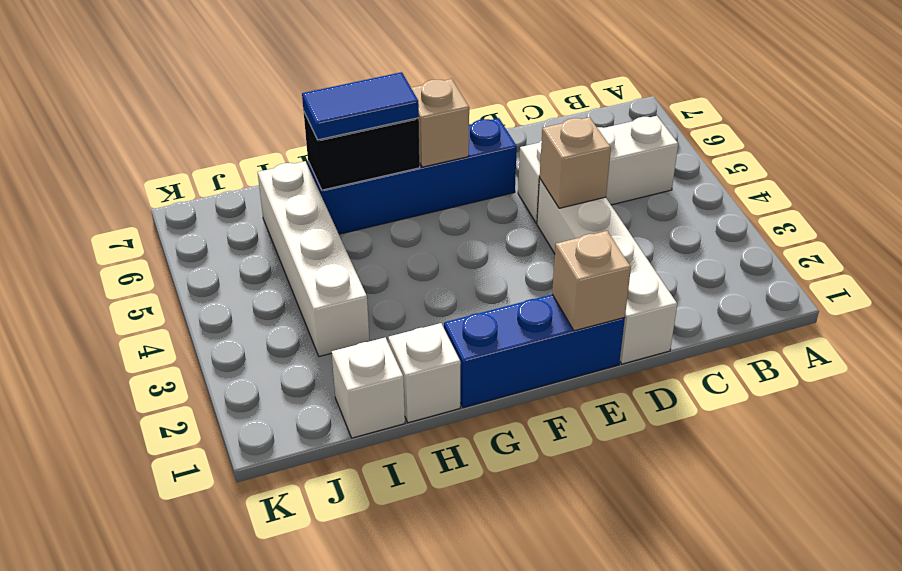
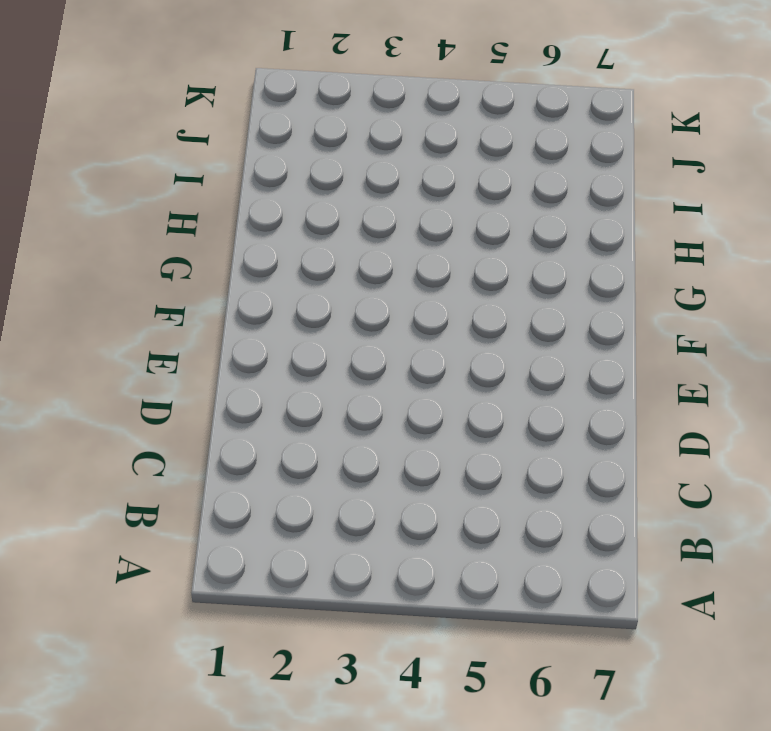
none -> white 1x3 brick [518,116,678,223]
none -> white 1x4 brick [537,179,677,364]
none -> blue 1x3 brick [444,295,625,408]

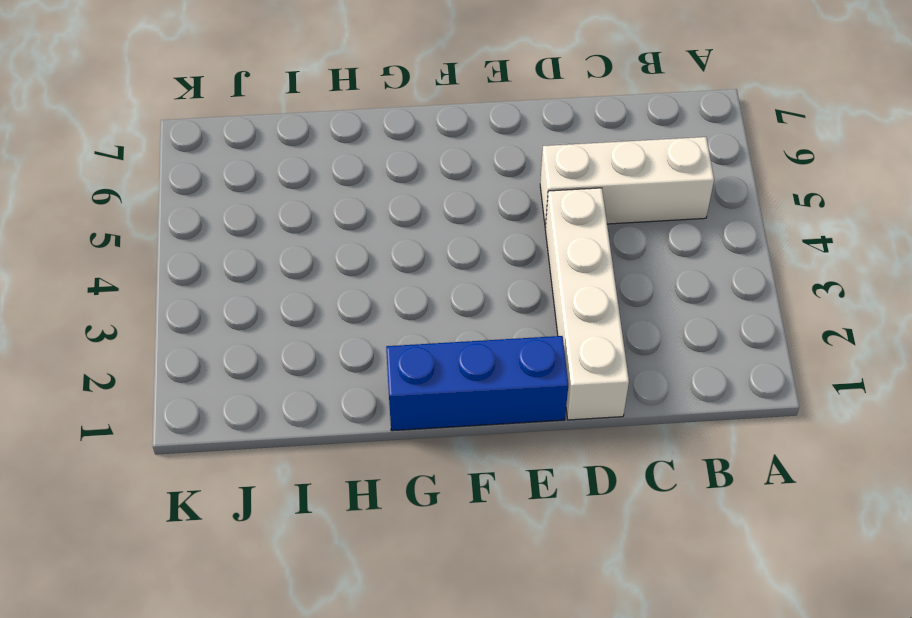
none -> blue 1x4 brick [308,118,517,234]
none -> white 1x1 brick [388,323,461,423]
none -> white 1x1 brick [332,338,405,438]

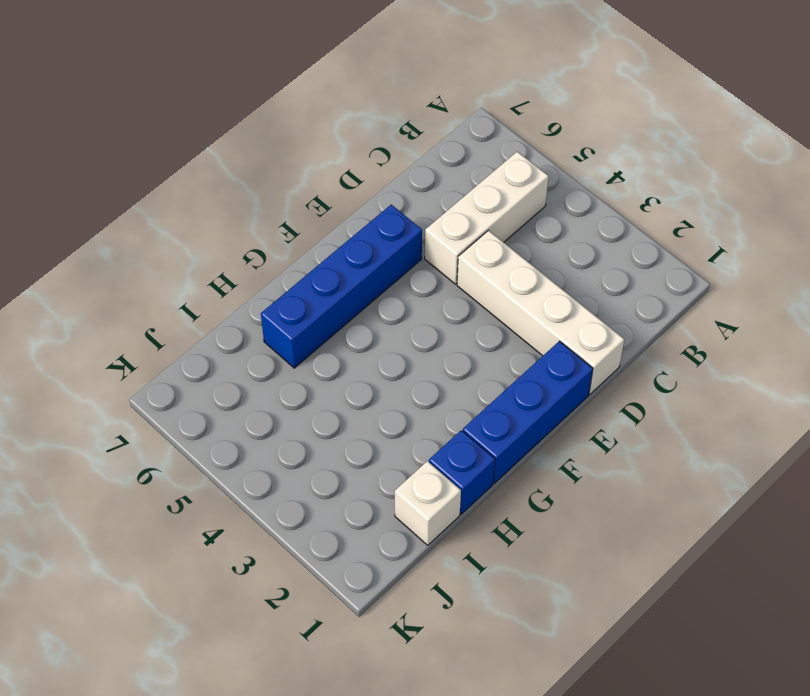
blue 1x1 brick [429,430,495,514] -> white 1x1 brick [388,323,461,423]
none -> white 1x4 brick [258,161,370,356]
none -> tan 1x1 brick [540,117,611,208]
none -> tan 1x1 brick [552,231,631,331]

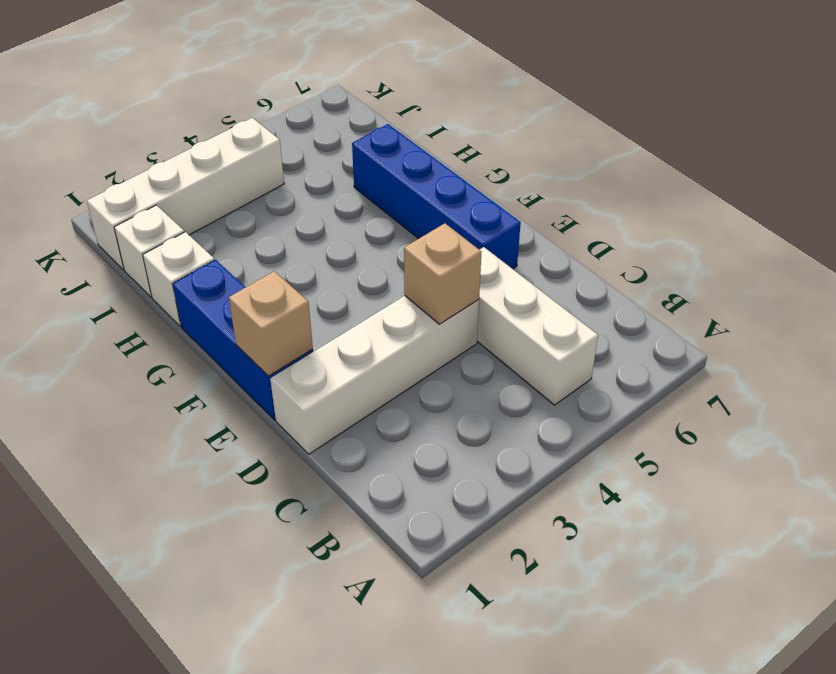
white 1x4 brick [87,118,284,270] -> white 1x4 brick moved to [258,161,370,356]
none -> tan 1x1 brick [411,79,469,167]
none -> black 1x2 brick [304,113,420,190]
none -> blue 1x2 tile [302,72,419,140]

